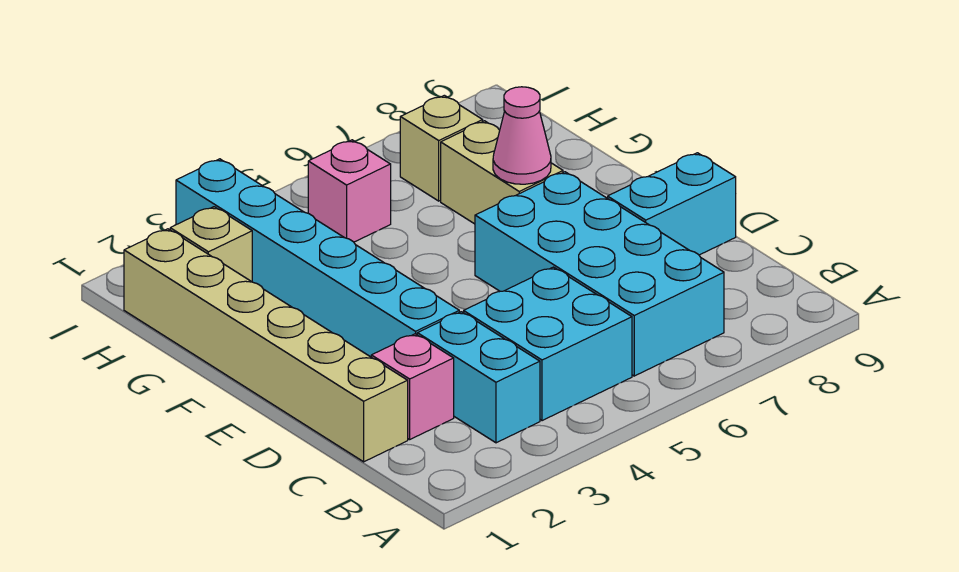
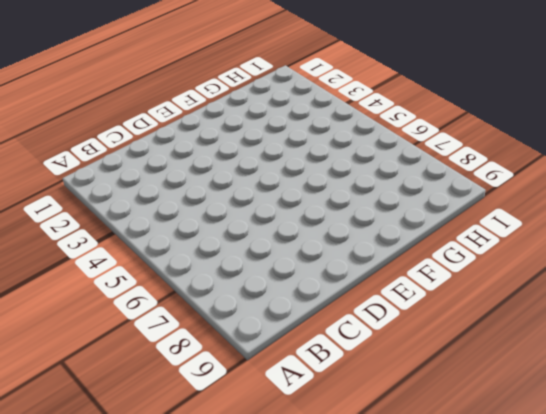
none -> cyan 1x2 brick [417,312,540,443]
none -> cyan 2x2 brick [464,267,632,421]
none -> cyan 2x4 brick [475,172,724,376]

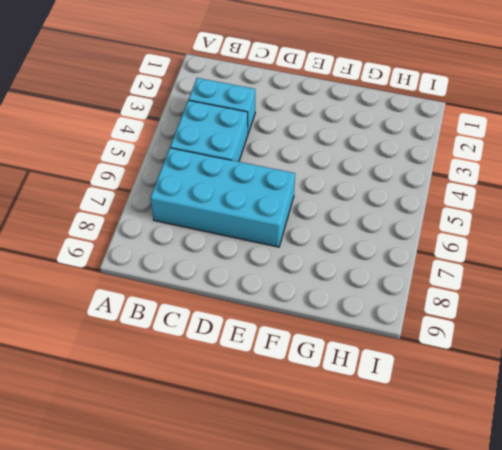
none -> tan 1x6 brick [124,229,408,462]
none -> pink 1x1 brick [371,334,454,439]
none -> cyan 1x6 brick [176,159,459,357]

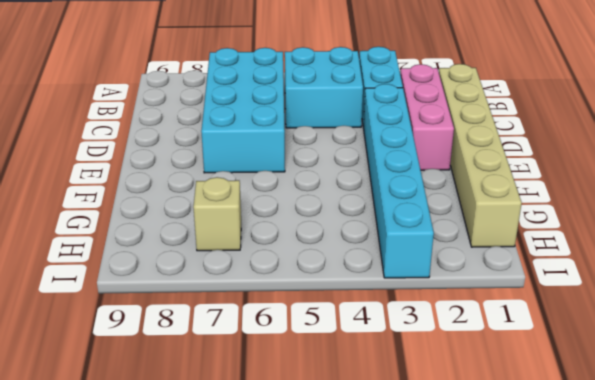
pink 1x3 brick [400,64,454,170] -> pink 1x1 brick [371,334,454,439]
none -> cyan 1x2 brick [608,153,736,255]
none -> tan 1x2 brick [441,121,563,224]
none -> tan 1x1 brick [170,207,252,282]

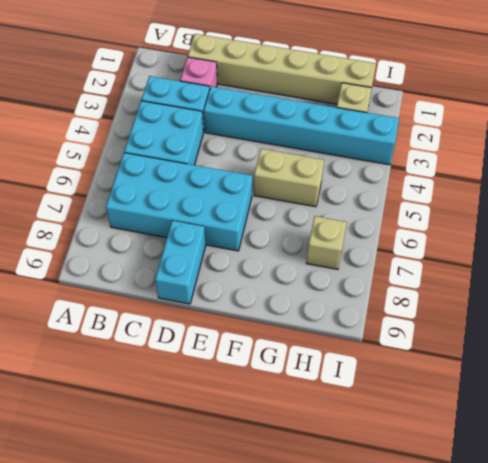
tan 1x2 brick [254,149,324,207] -> tan 1x2 brick moved to [441,121,563,224]
none -> pink 1x1 brick [308,140,391,242]
none -> pink 1x1 cone [493,87,551,184]

